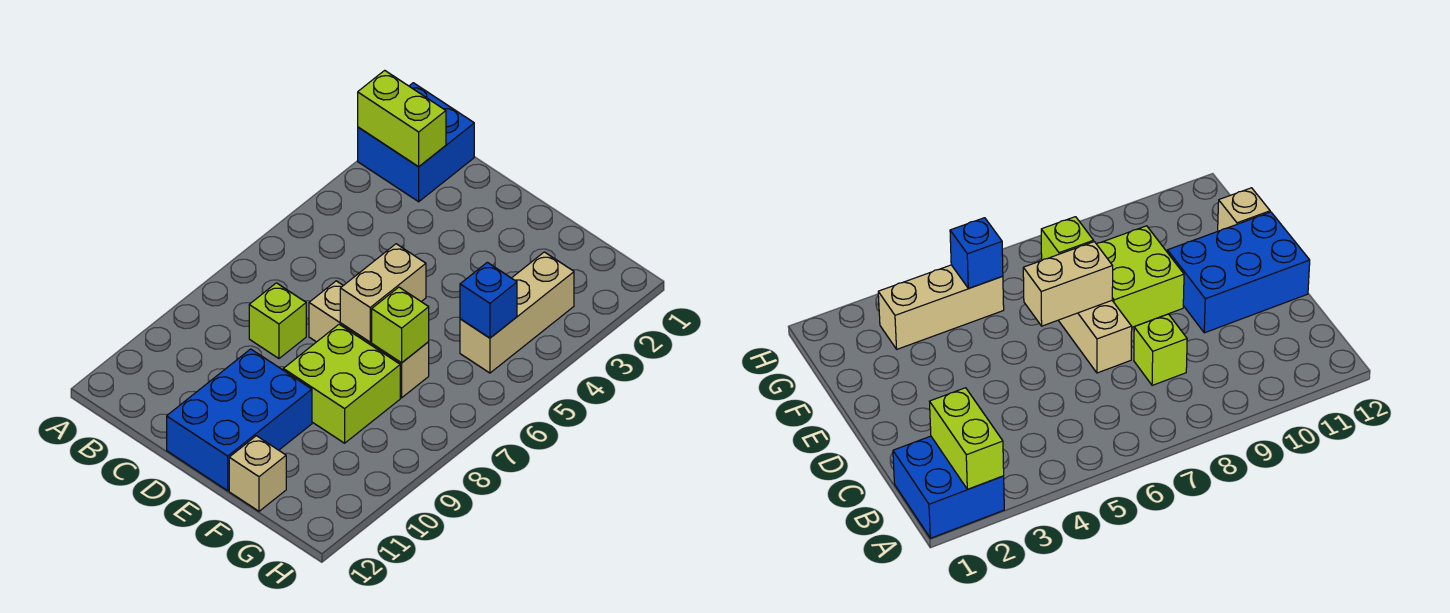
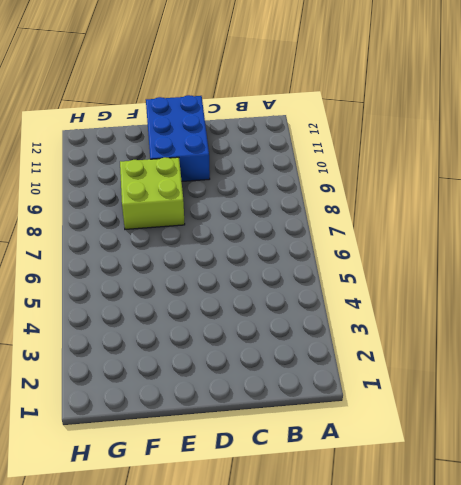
none -> blue 2x2 brick [358,83,474,202]
none -> lime 1x1 brick [249,283,306,358]

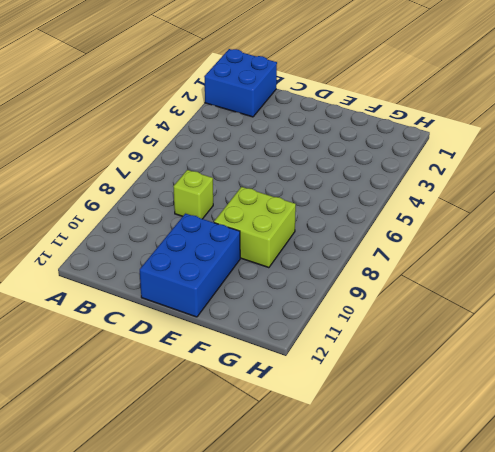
none -> tan 1x3 brick [309,281,429,398]
none -> tan 1x1 brick [229,436,286,511]

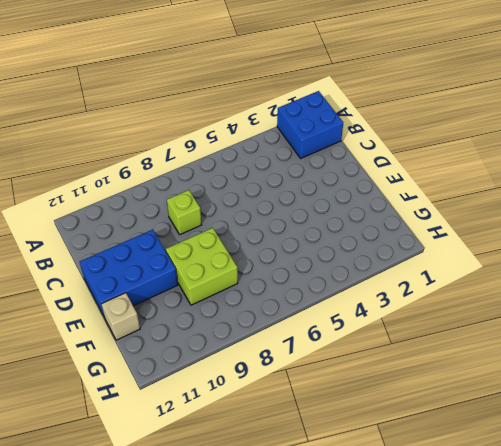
none -> tan 1x3 brick [309,281,429,398]
none -> tan 1x3 brick [460,252,574,373]

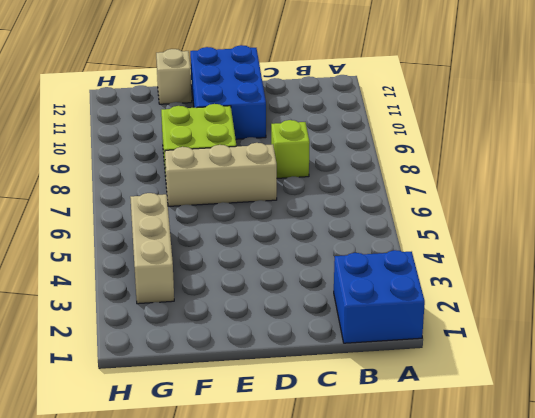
none -> lime 1x2 brick [358,70,446,166]
none -> tan 1x2 brick [340,244,426,342]

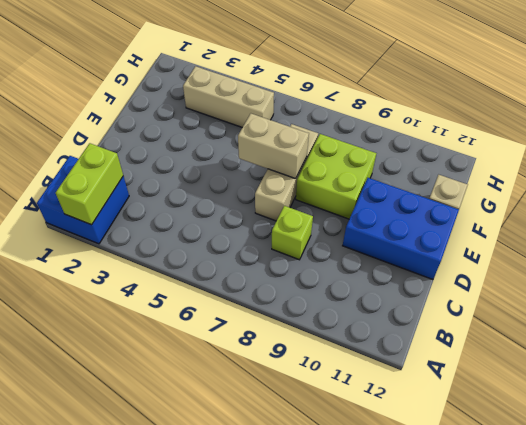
none -> lime 1x1 brick [372,287,429,363]
none -> blue 1x1 brick [460,262,517,338]

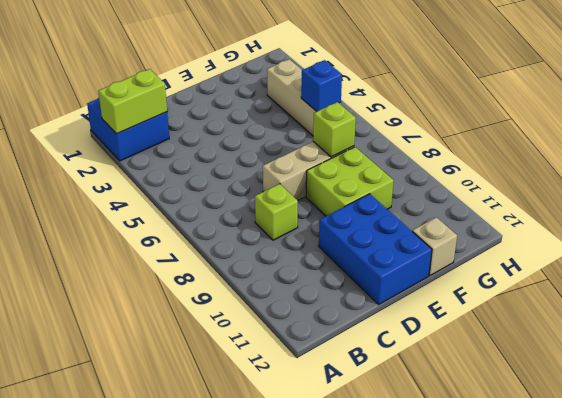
none -> tan 1x2 brick [340,244,426,342]

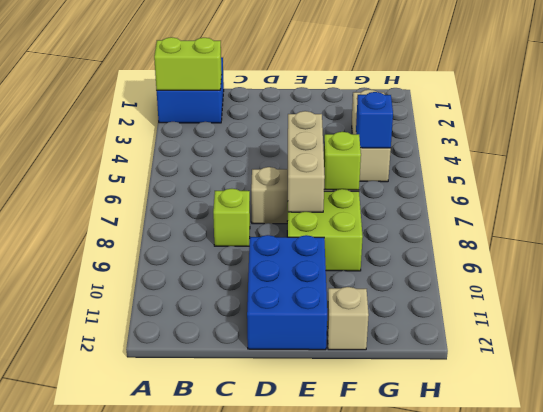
tan 1x3 brick [288,111,325,212] -> tan 1x2 brick [340,244,426,342]

